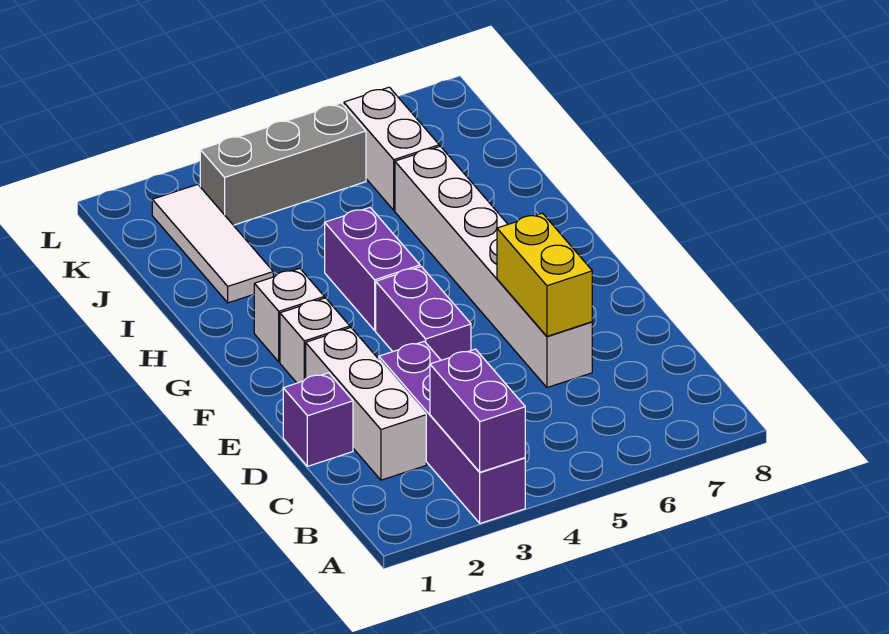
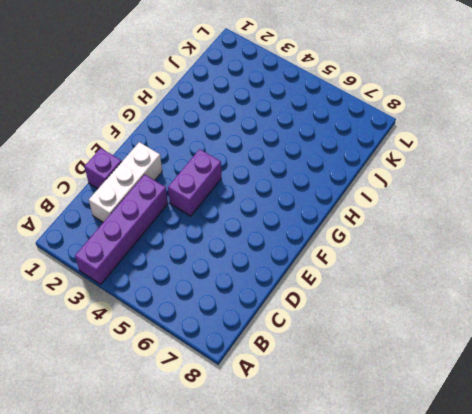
none -> white 1x6 brick [395,146,592,388]
none -> white 1x1 brick [280,298,350,383]
none -> white 1x1 brick [254,269,324,362]

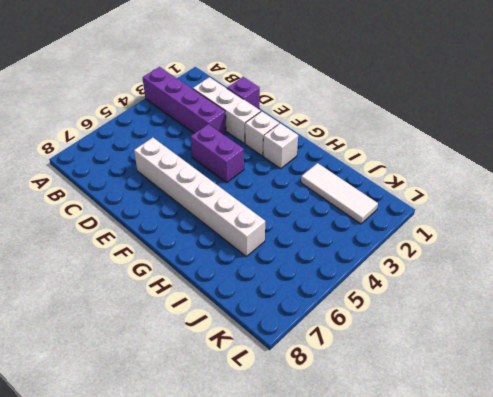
none -> purple 1x2 brick [325,208,420,330]
none -> white 1x2 brick [344,87,439,210]
none -> grey 1x3 brick [200,103,366,225]

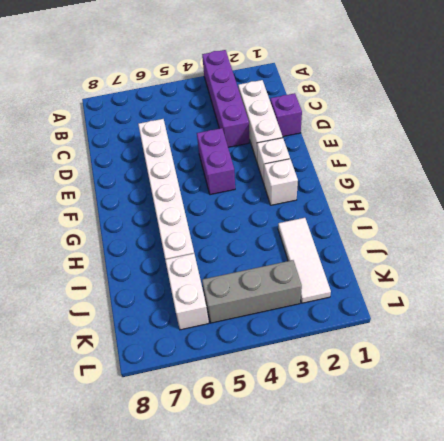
none -> purple 1x2 brick [325,208,420,330]
none -> purple 1x2 brick [430,349,525,472]
none -> yellow 1x2 brick [497,213,592,336]

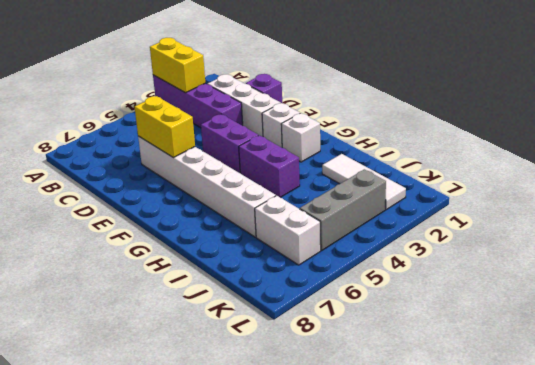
yellow 1x2 brick [150,38,205,93] -> purple 1x2 brick [430,349,525,472]

